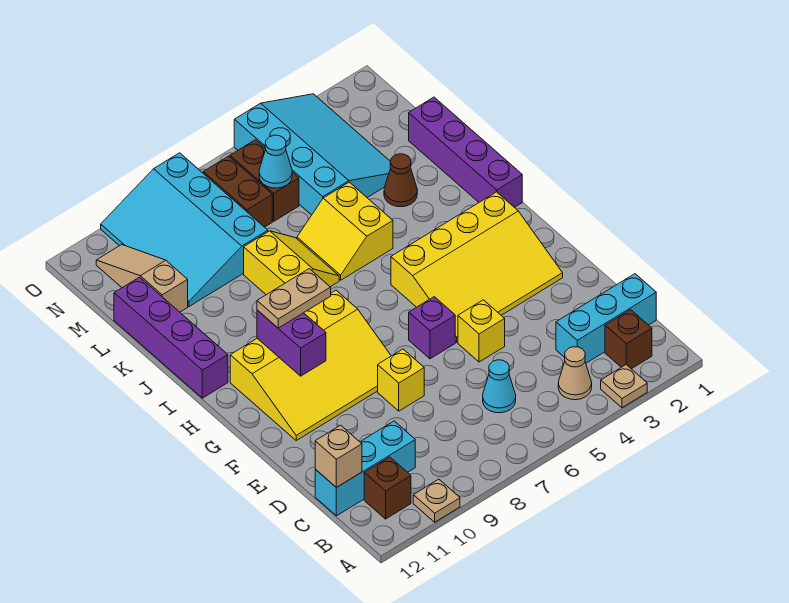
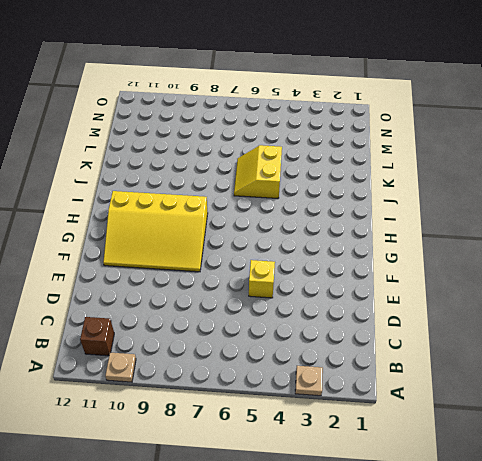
none -> brown 1x1 brick [605,310,652,369]
none -> tan 1x1 cone [558,347,592,400]
none -> cyan 1x3 brick [556,274,656,363]

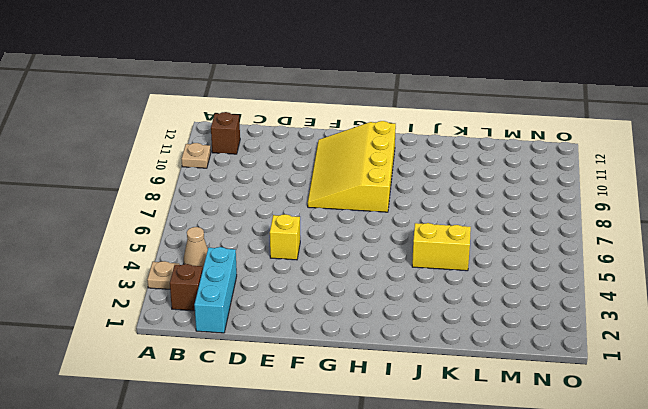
none -> cyan 1x1 cone [483,360,516,413]
none -> cyan 1x3 brick [315,421,415,516]
none -> yellow 1x1 brick [378,349,424,411]

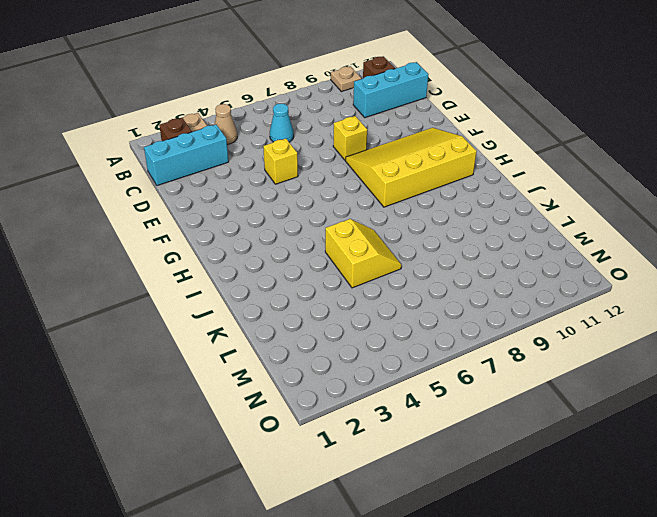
none -> yellow 3x4 slope [391,192,563,342]
none -> purple 1x1 brick [409,297,455,359]
none -> purple 1x4 brick [409,97,522,207]

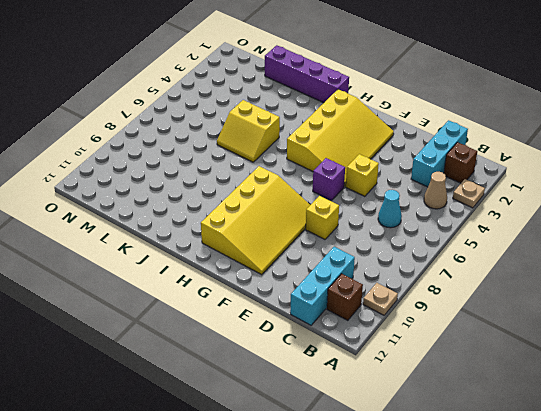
none -> purple 1x4 brick [114,277,228,398]
none -> yellow 2x2 slope [244,231,339,295]
none -> brown 1x1 cone [384,154,417,207]

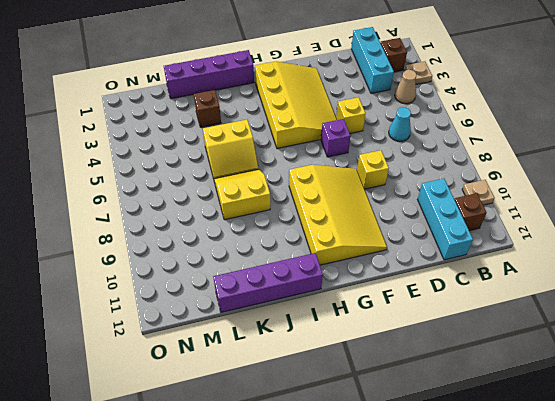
brown 1x1 brick [194,90,221,127] -> brown 1x1 cone [384,154,417,207]
none -> cyan 3x4 slope [234,94,391,215]
none -> cyan 3x4 slope [101,153,268,306]
none -> tan 1x3 slope [96,245,188,312]

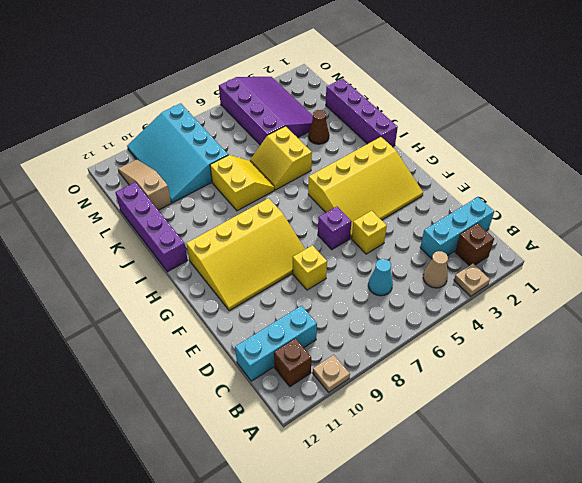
purple 3x4 slope [219,77,313,145] -> cyan 3x4 slope [234,94,391,215]
none -> brown 1x2 brick [230,140,299,221]
none -> brown 1x2 brick [203,156,272,227]
none -> tan 1x1 brick [315,425,362,488]

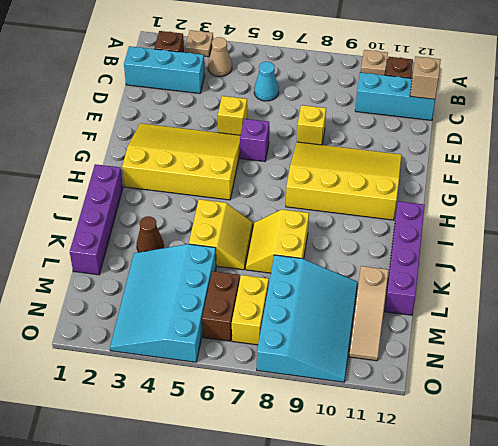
yellow 1x2 brick [232,275,269,345] -> brown 1x2 brick [203,156,272,227]
none -> purple 1x2 brick [257,310,326,376]
none -> cyan 1x1 cone [259,135,292,188]
none -> tan 1x2 plate [257,269,331,328]

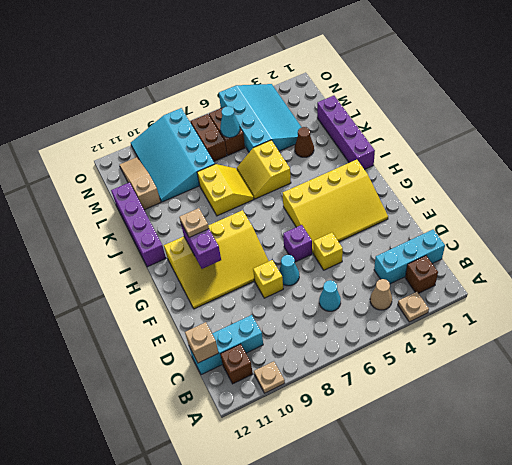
cyan 1x1 cone [279,255,299,286] -> none
tan 1x1 plate [179,208,209,238] -> tan 1x2 plate [257,269,331,328]

